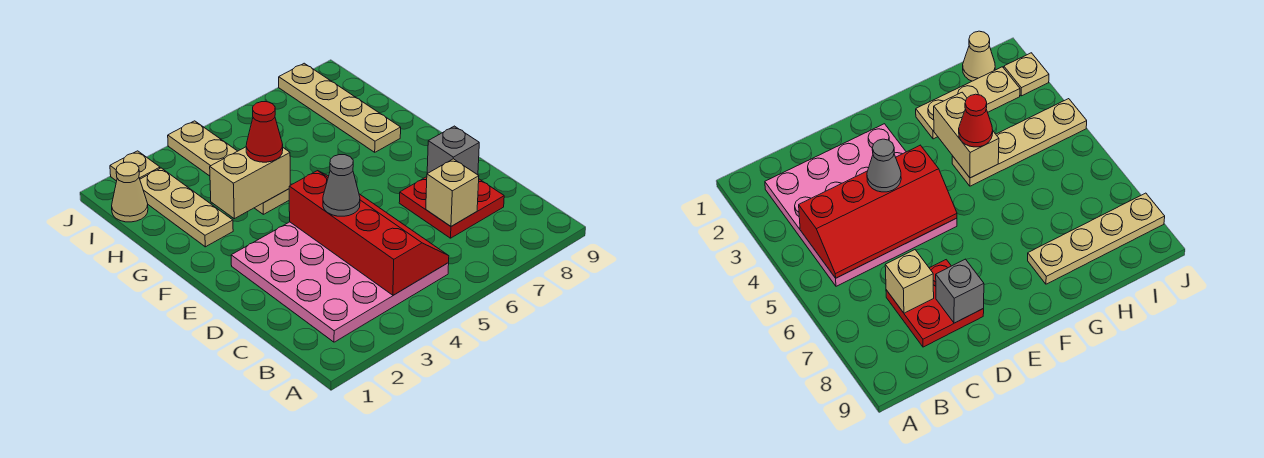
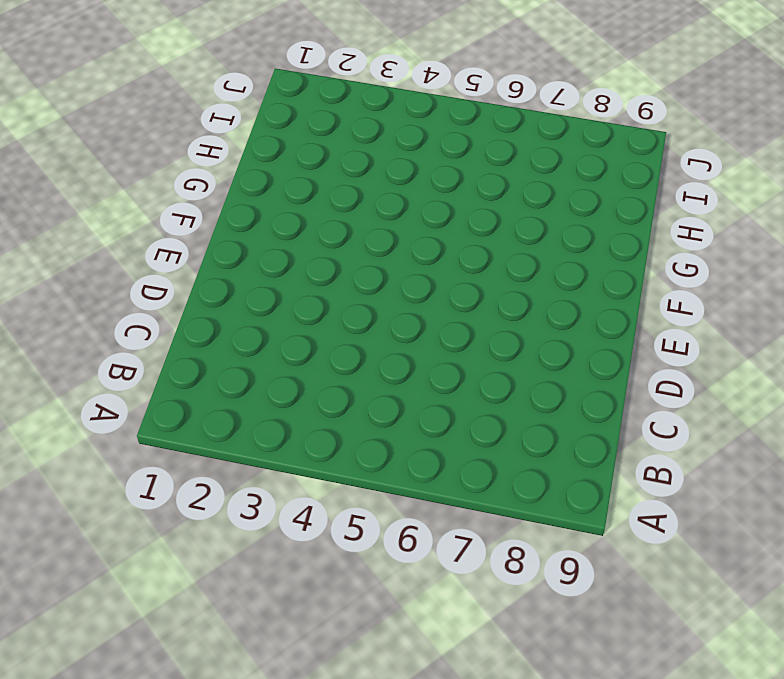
none -> pink 4x4 plate [231,222,449,342]
none -> red 2x2 plate [399,177,504,238]
none -> tan 1x3 plate [140,168,233,247]

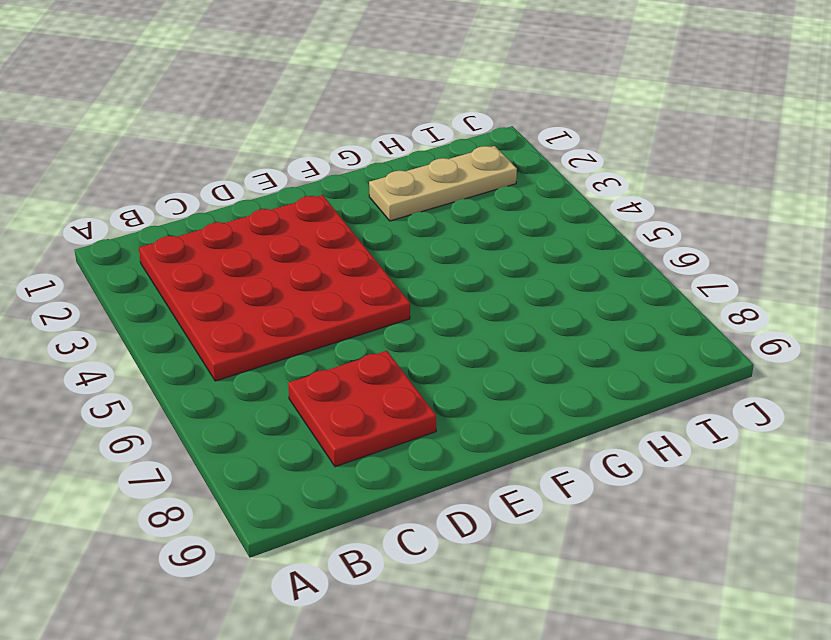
red 4x4 plate [139,195,410,381] -> pink 4x4 plate [231,222,449,342]
none -> tan 1x4 plate [168,121,289,214]
none -> tan 1x4 plate [279,63,401,152]
none -> tan 1x1 cone [112,162,148,222]

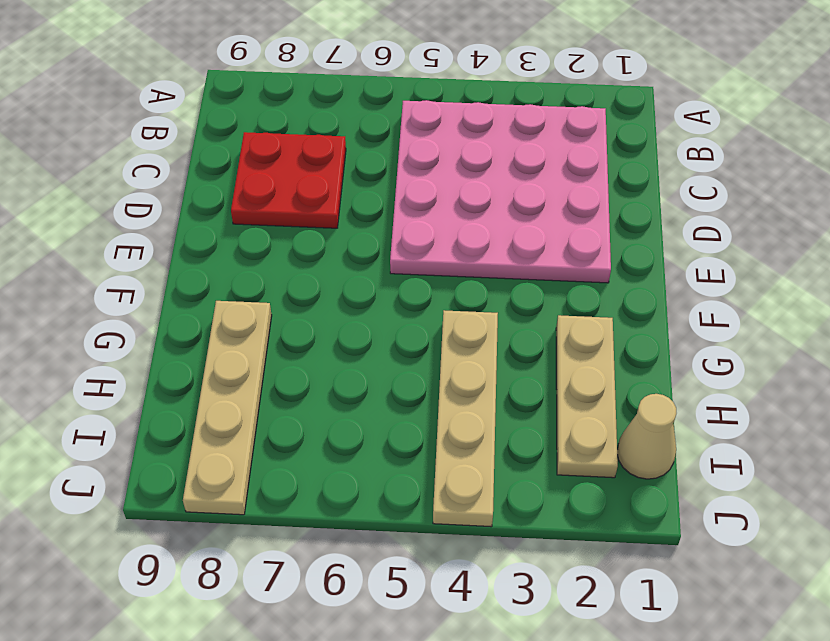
none -> tan 1x1 plate [110,151,160,181]
none -> red 2x4 slope [289,171,449,295]
none -> tan 1x1 brick [426,159,479,226]

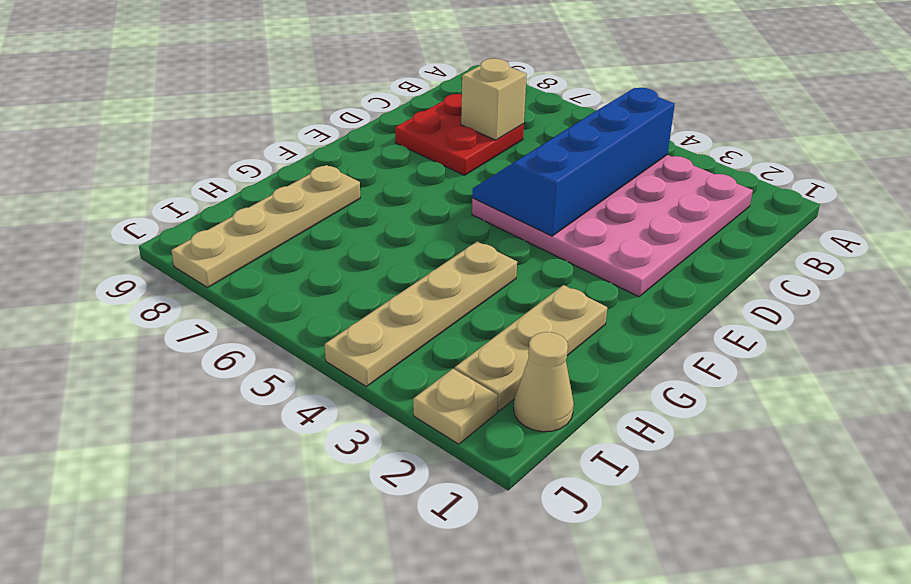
blue 2x4 slope [472,88,675,236] -> red 2x4 slope [289,171,449,295]
none -> grey 1x1 brick [427,126,479,175]
none -> tan 1x2 brick [210,147,290,219]
none -> grey 1x1 cone [323,155,360,216]

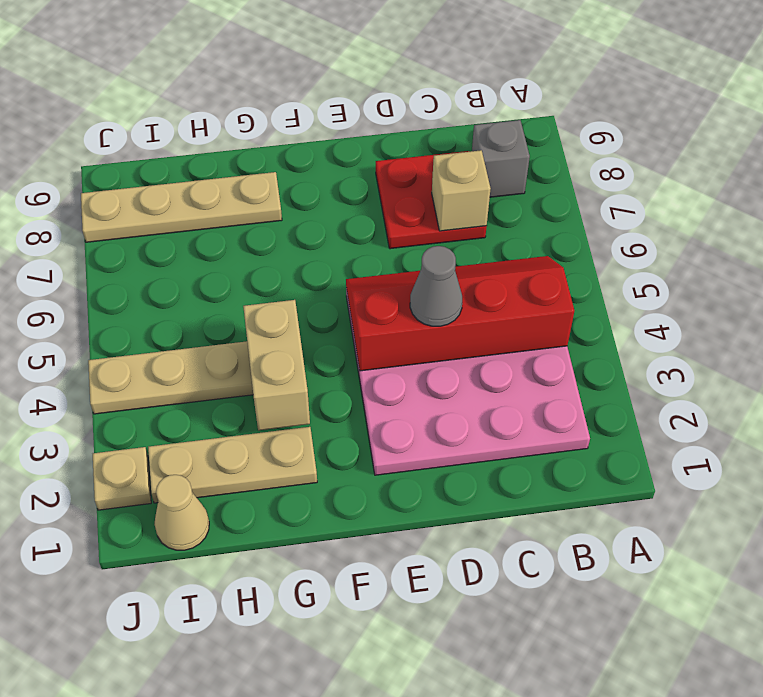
grey 1x1 brick [472,120,530,197] -> grey 1x1 brick moved to [427,126,479,175]
none -> red 1x1 cone [246,102,283,162]

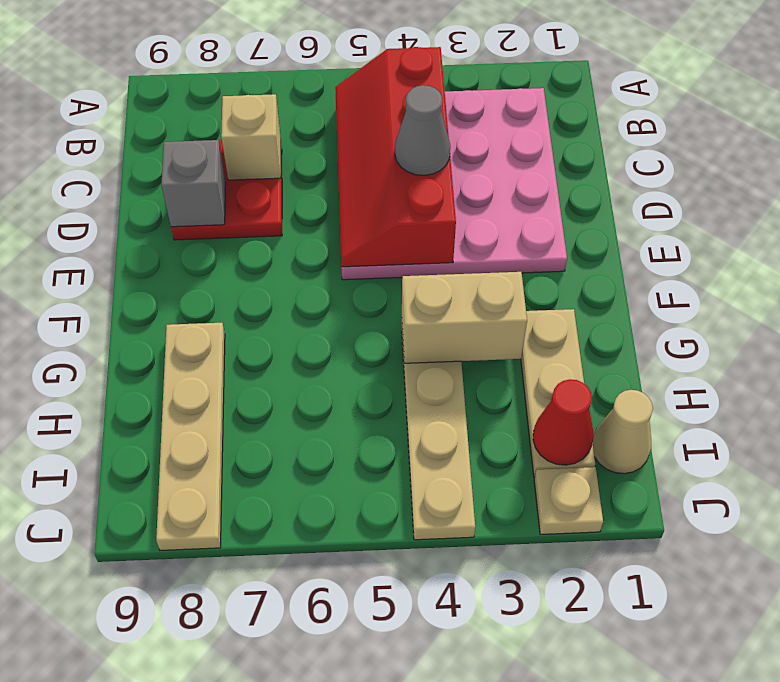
red 1x1 cone [533,379,593,465] -> red 1x1 cone moved to [246,102,283,162]

